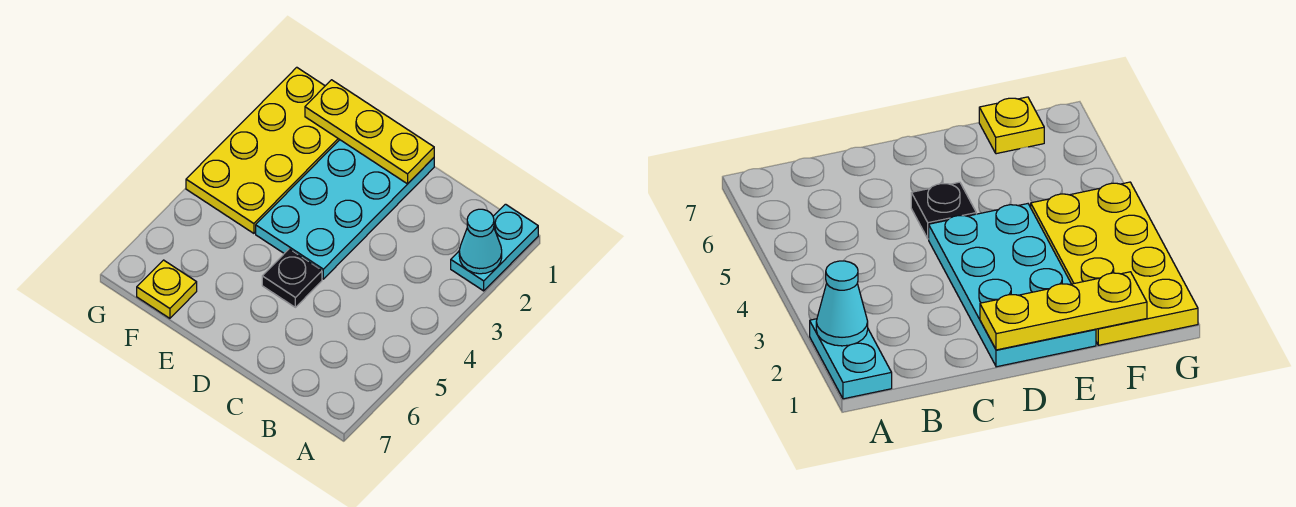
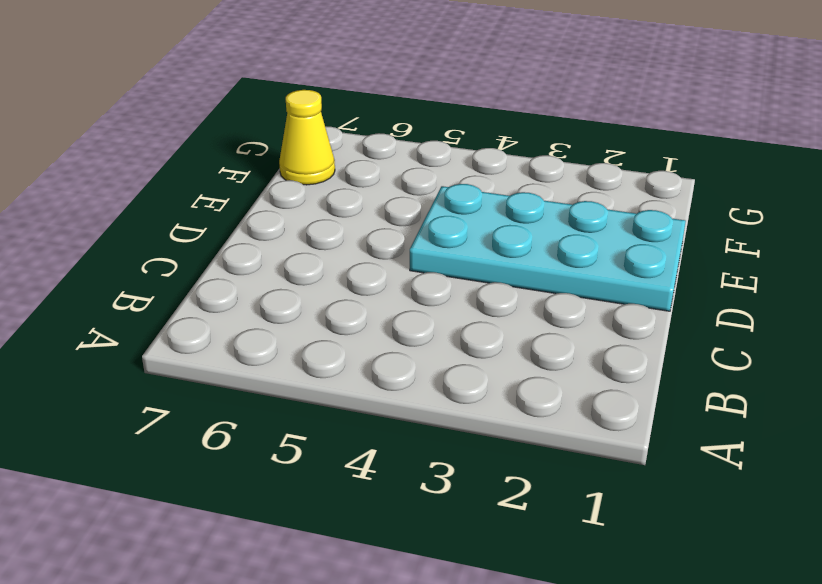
yellow 1x1 cone [279,90,335,185] -> yellow 1x1 plate [137,260,197,318]
none -> cyan 1x2 plate [451,204,538,291]
none -> black 1x1 plate [262,249,322,307]

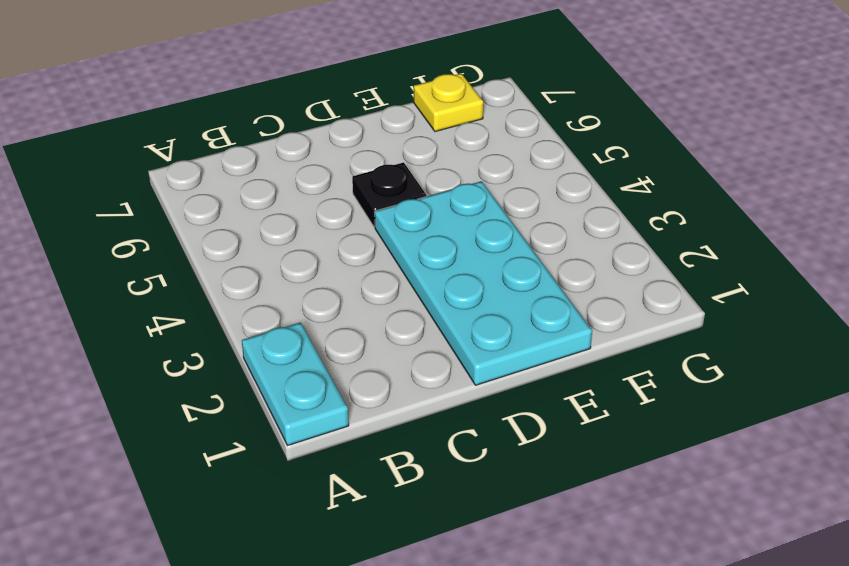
none -> yellow 2x4 plate [186,67,340,233]
none -> cyan 1x1 cone [459,209,502,274]

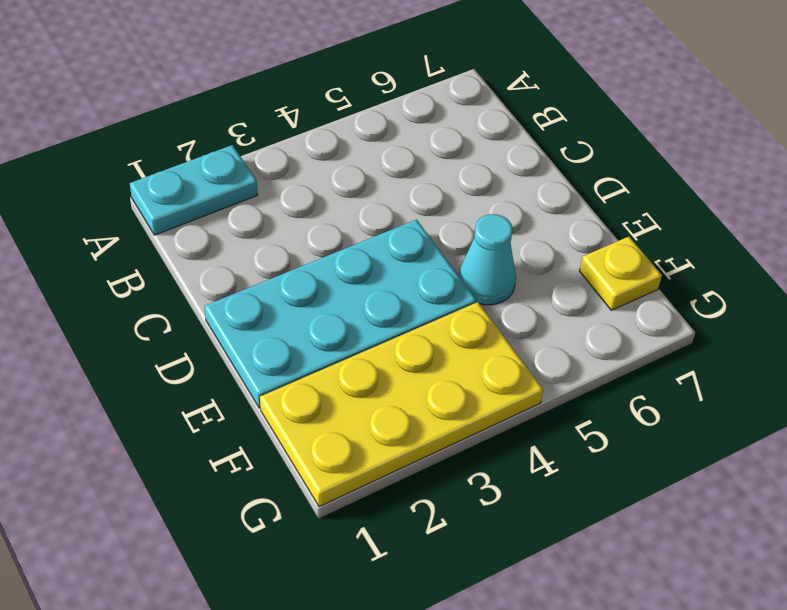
cyan 1x1 cone [459,214,516,305] -> cyan 1x1 cone moved to [459,209,502,274]
none -> black 1x1 plate [262,249,322,307]
none -> yellow 1x3 plate [305,80,434,184]

